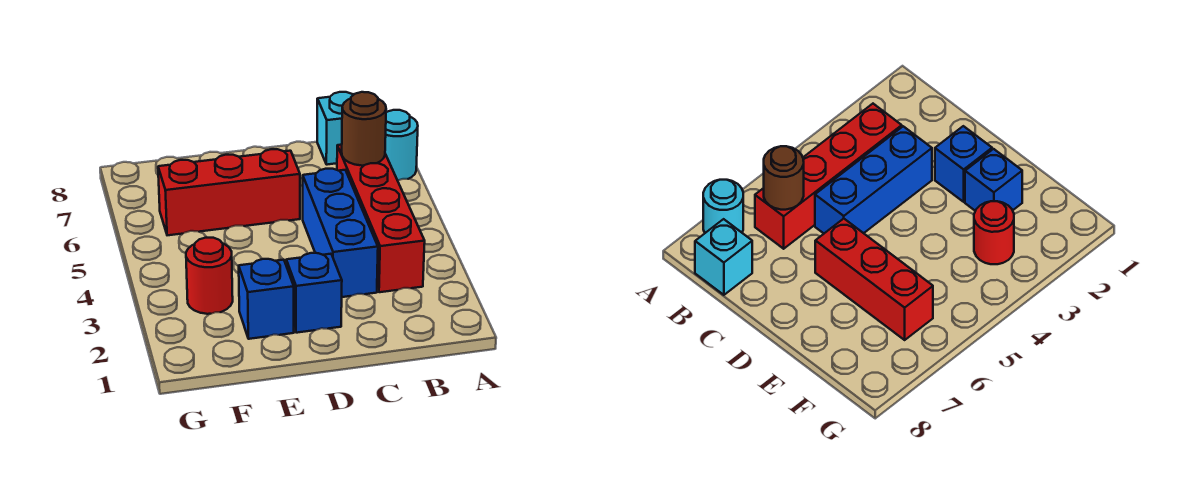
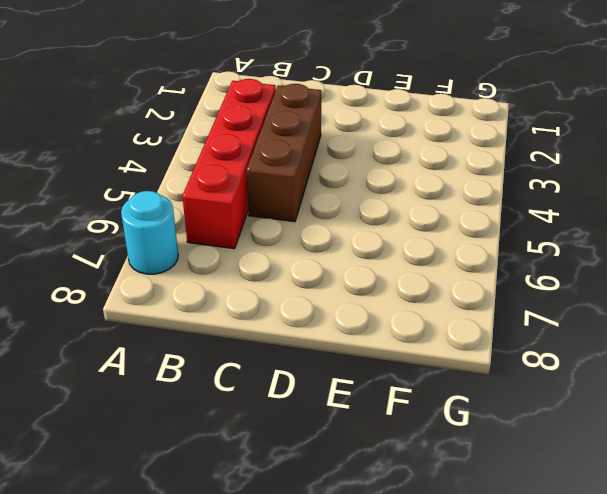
brown 1x3 brick [247,84,321,222] -> blue 1x3 brick [303,169,378,297]
none -> cyan 1x1 brick [317,92,354,165]
none -> blue 1x1 brick [286,253,342,333]

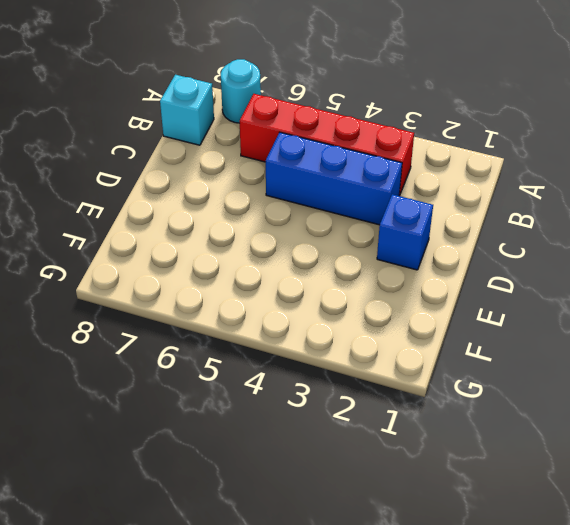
none -> red 1x3 brick [158,149,300,235]
none -> blue 1x1 brick [239,259,294,339]

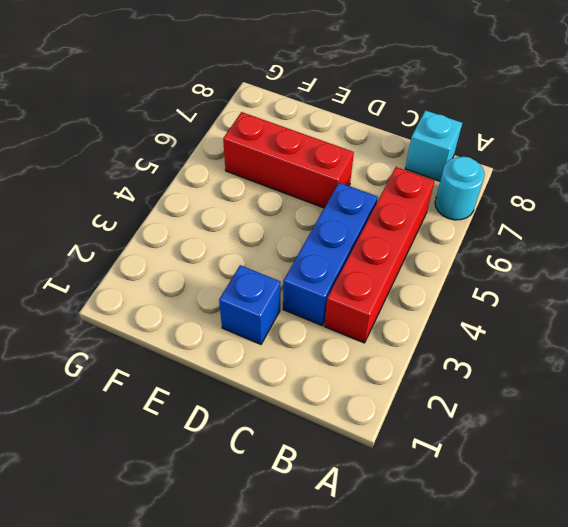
none -> blue 1x1 brick [239,259,294,339]
none -> red 1x1 round brick [186,237,233,314]

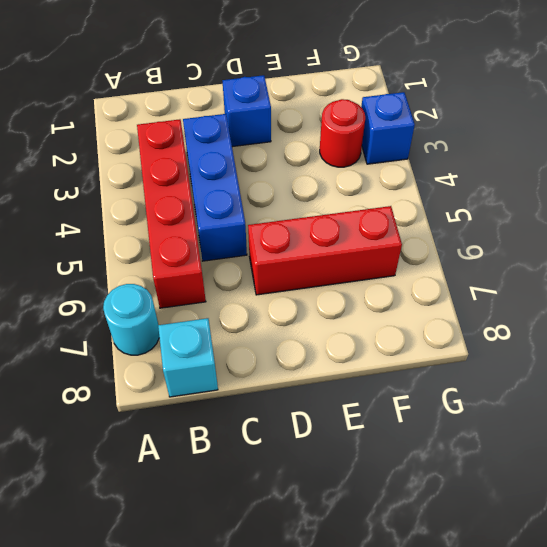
blue 1x1 brick [361,92,415,164] -> blue 1x1 brick moved to [239,259,294,339]
none -> brown 1x1 round brick [342,92,386,166]

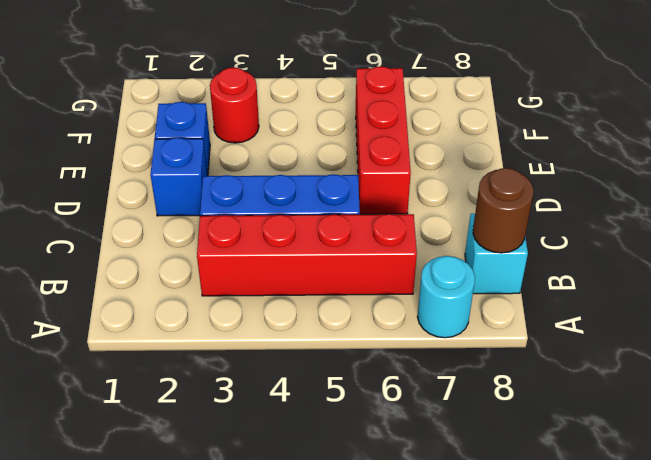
brown 1x1 round brick [473,168,533,253] -> brown 1x1 round brick moved to [342,92,386,166]

